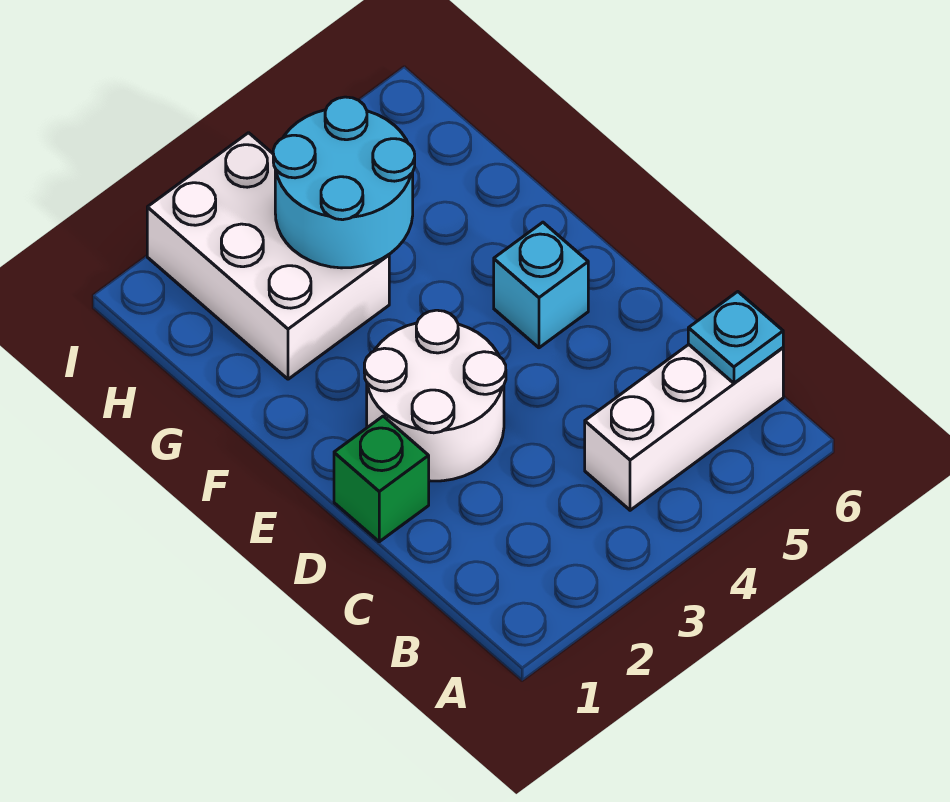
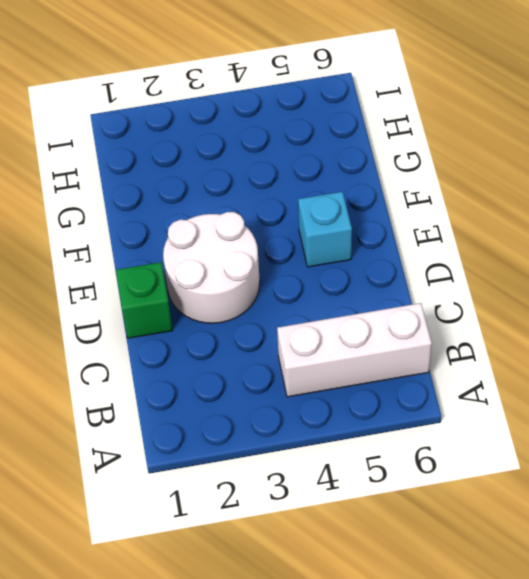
none -> white 2x3 brick [147,133,389,379]
none -> cyan 1x1 plate [688,292,783,383]

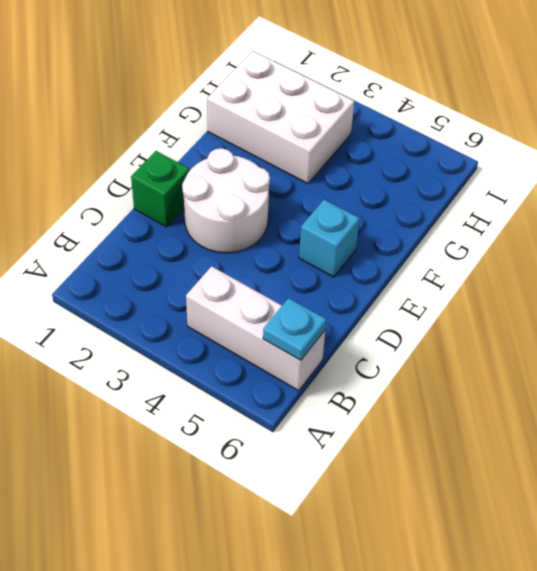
white 2x3 brick [207,51,354,184] -> white 2x3 brick turned to [147,133,389,379]
none -> cyan 2x2 round brick [273,97,415,268]

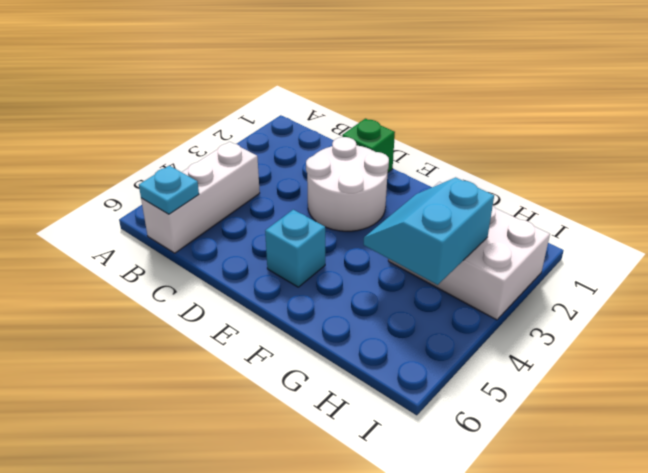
cyan 2x2 slope [364,178,494,285] -> cyan 2x2 round brick [273,97,415,268]

